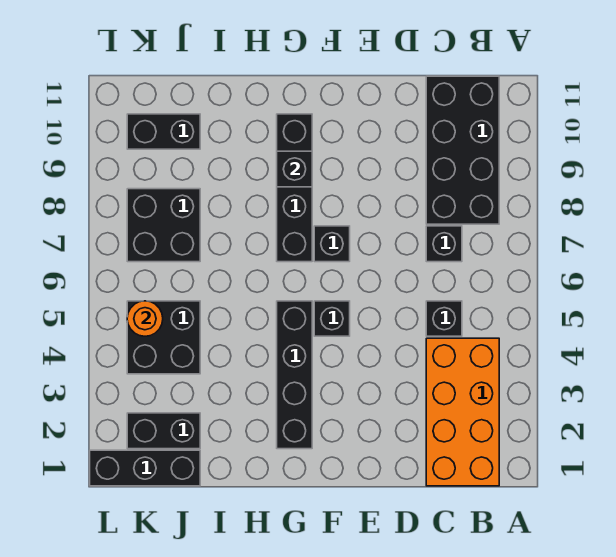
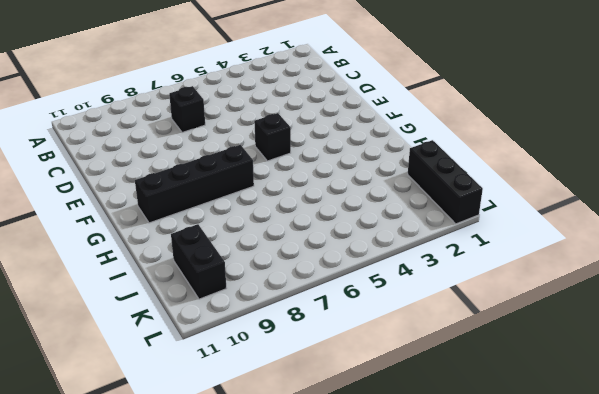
none -> orange 2x4 brick [426,338,499,486]
none -> black 2x4 brick [426,76,499,224]
none -> black 1x1 brick [426,301,462,336]

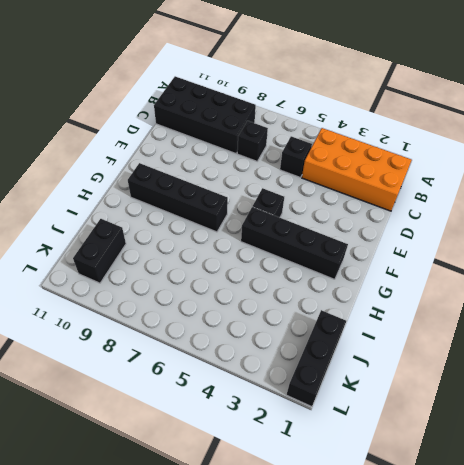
none -> black 1x1 brick [314,226,350,262]
none -> black 1x2 brick [127,413,200,449]
none -> black 2x2 brick [127,301,200,374]

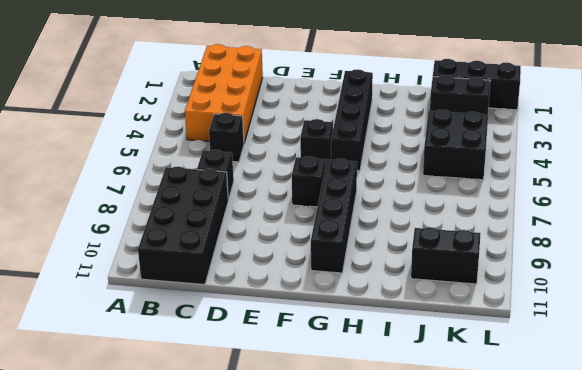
none -> black 2x2 brick [127,189,200,262]
none -> black 1x1 brick [277,151,312,187]
none -> orange 1x1 round brick [127,301,163,336]

